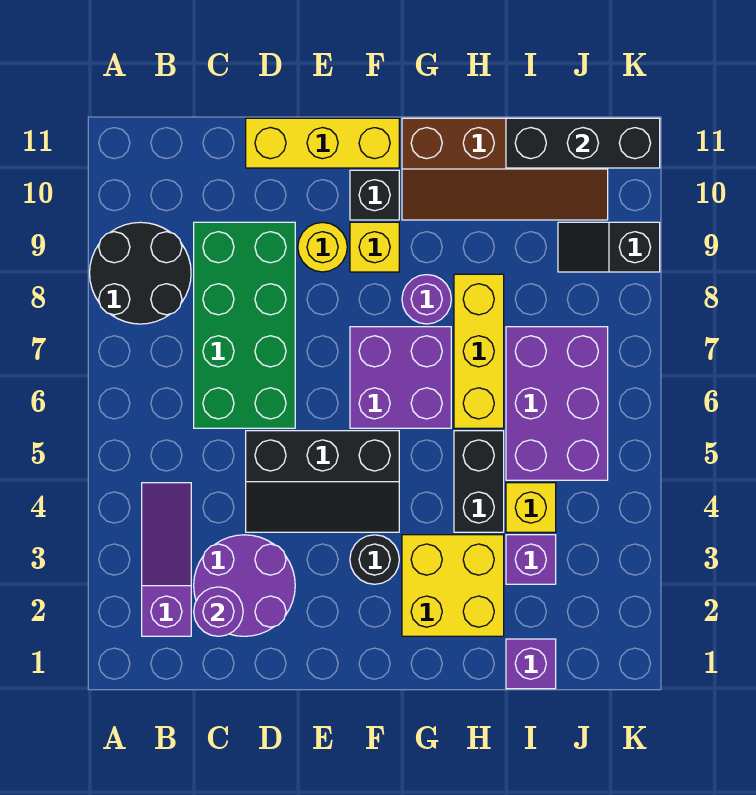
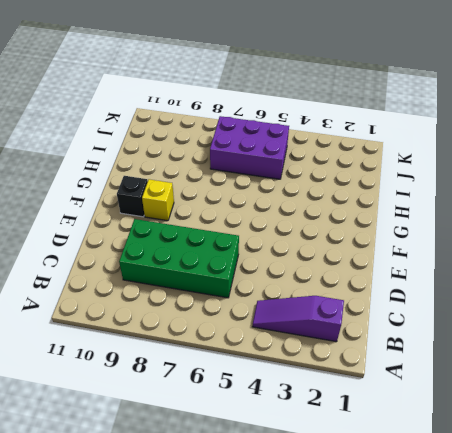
none -> black 2x2 round brick [90,222,191,324]
none -> purple 2x2 round brick [194,535,295,636]
none -> black 2x3 slope [246,431,399,532]

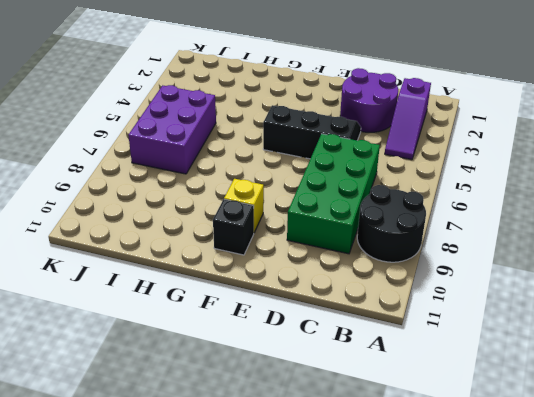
none -> yellow 1x3 brick [246,118,399,168]
none -> yellow 1x1 round brick [298,222,347,272]
none -> black 1x1 round brick [350,535,399,584]

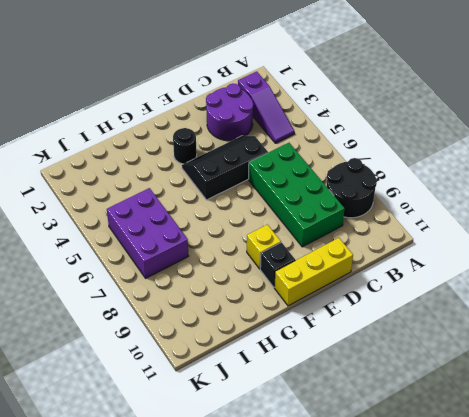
none -> yellow 1x1 round brick [298,222,347,272]
none -> purple 2x2 brick [350,327,451,428]
none -> yellow 2x2 brick [402,535,504,636]

